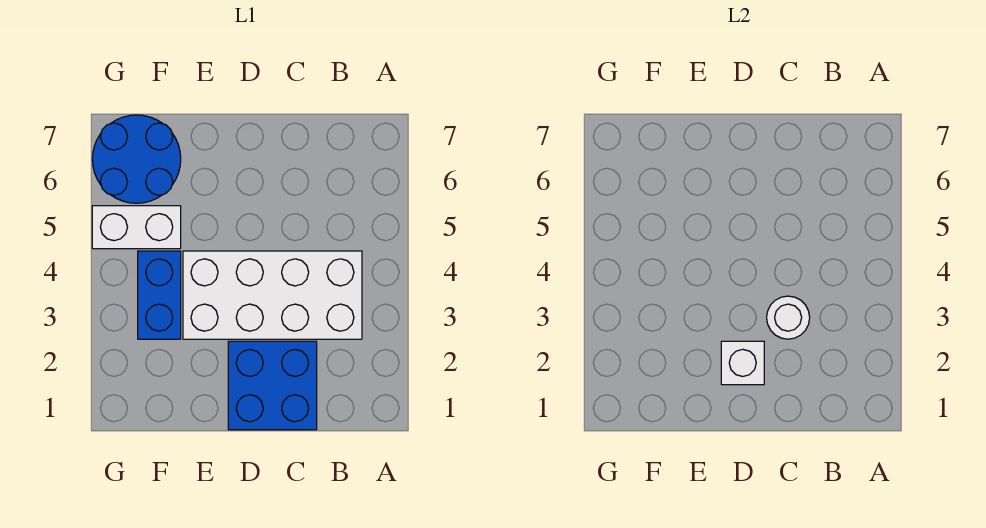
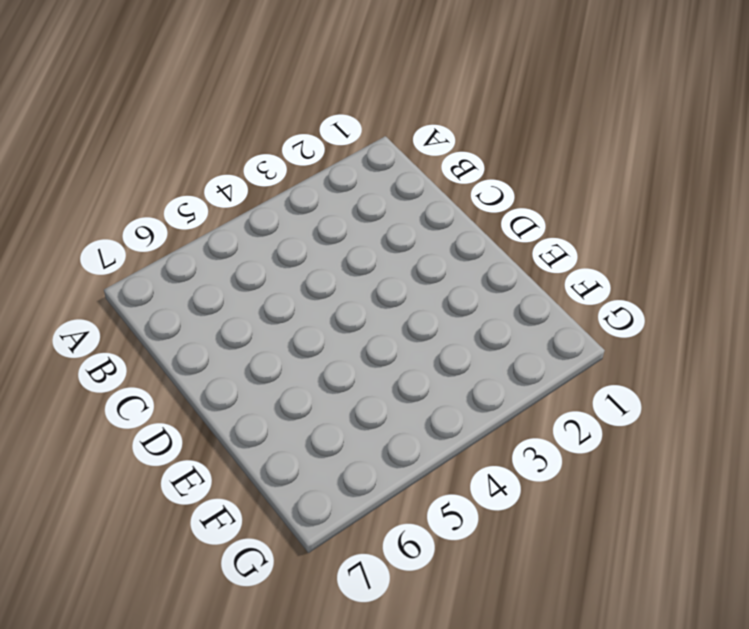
none -> white 2x4 brick [183,251,362,339]
none -> blue 2x2 brick [228,341,317,430]

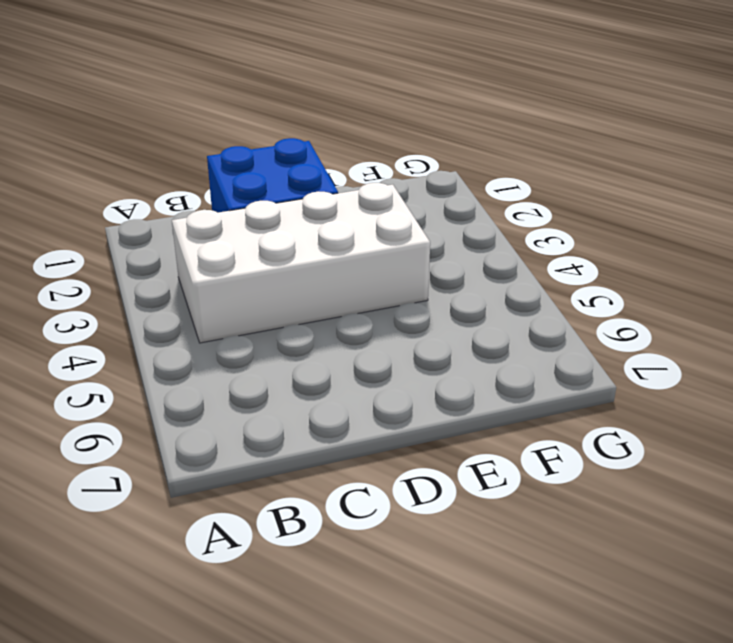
none -> blue 1x2 brick [138,251,181,339]
none -> white 1x2 brick [92,206,181,249]

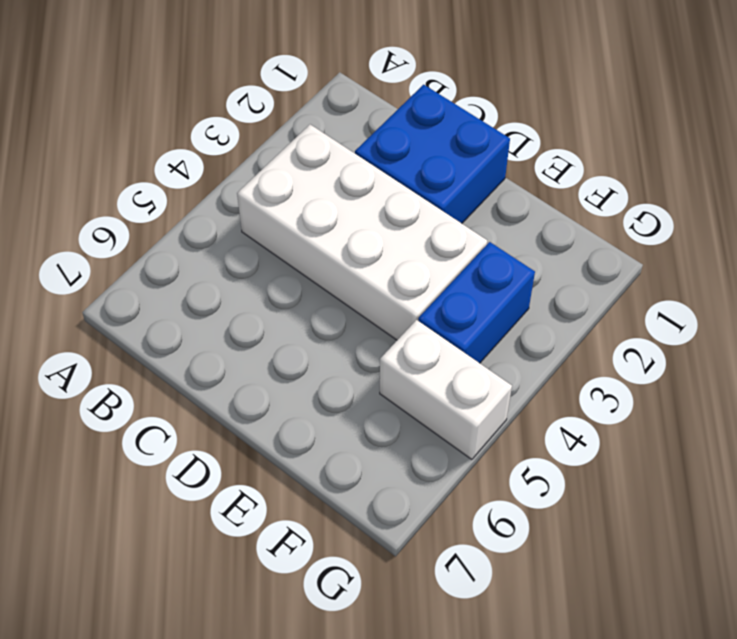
none -> blue 2x2 round brick [92,115,181,203]
none -> white 1x1 round brick [767,296,810,339]

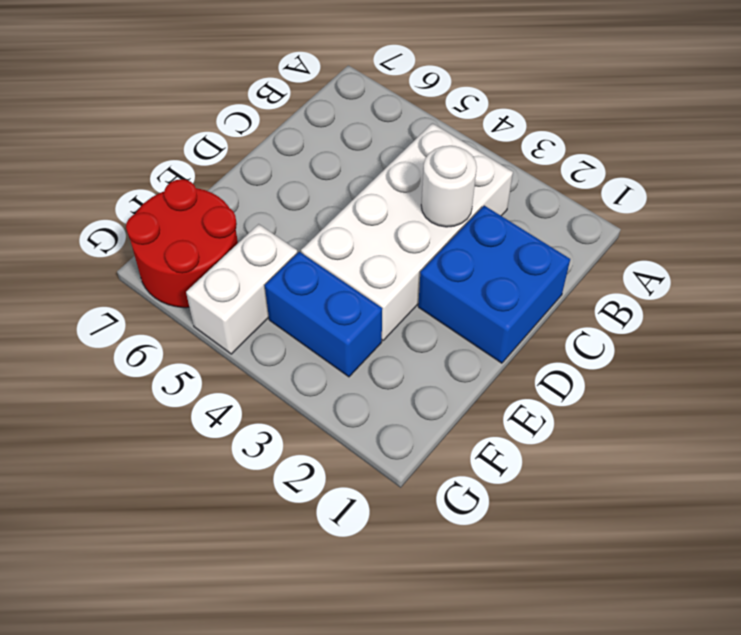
red 2x2 round brick [126,179,238,308] -> blue 2x2 round brick [92,115,181,203]
none -> white 1x1 brick [721,341,764,385]

